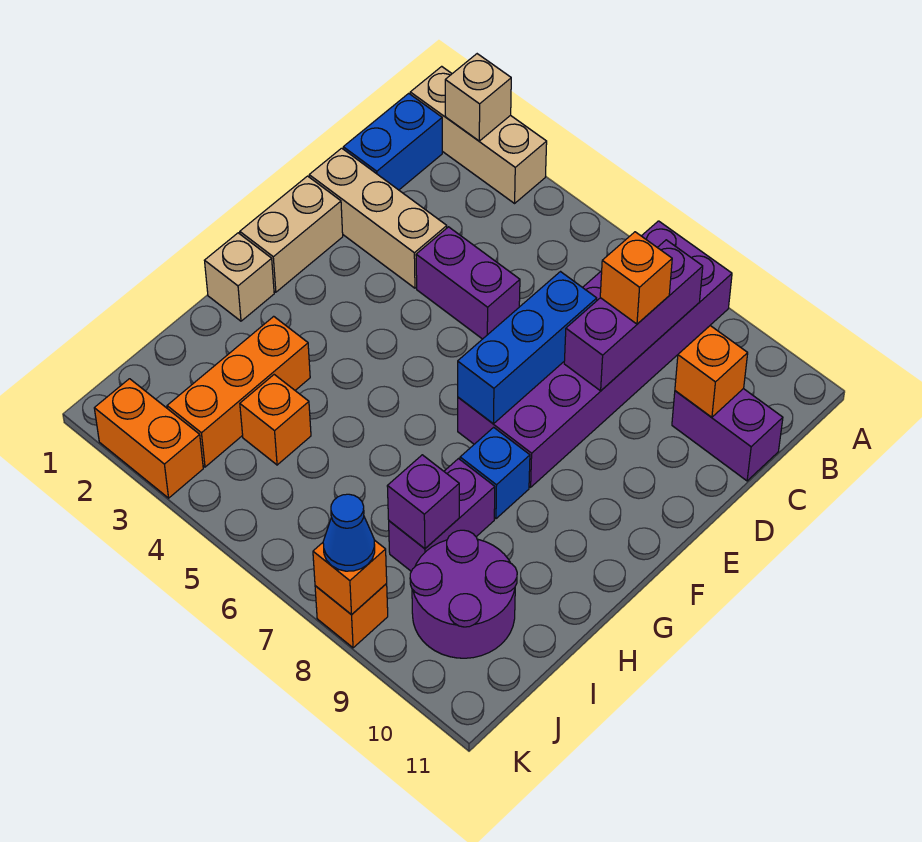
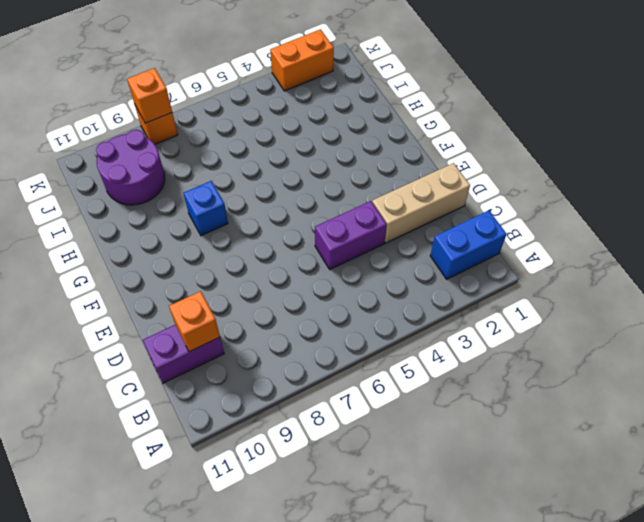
blue 1x2 brick [430,211,507,279] -> blue 1x2 brick turned to [343,93,442,190]
none -> tan 1x3 brick [410,66,547,203]
none -> purple 2x6 brick [458,221,732,487]
none -> tan 1x2 brick [240,176,343,292]

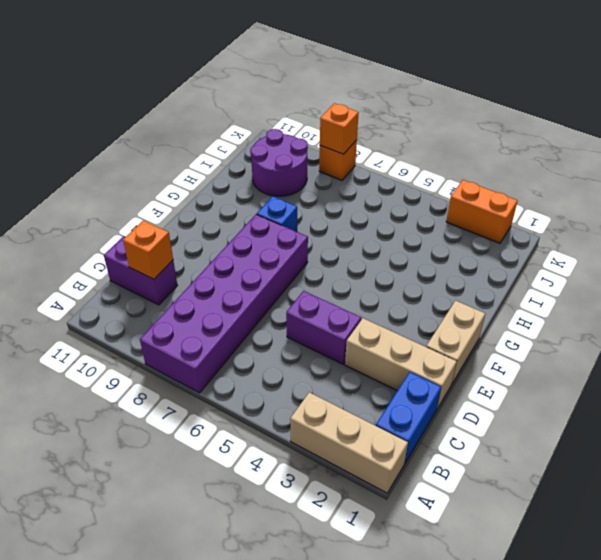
none -> tan 1x1 brick [205,233,274,321]
none -> orange 1x3 brick [167,316,310,467]
none -> purple 1x2 brick [389,459,495,571]

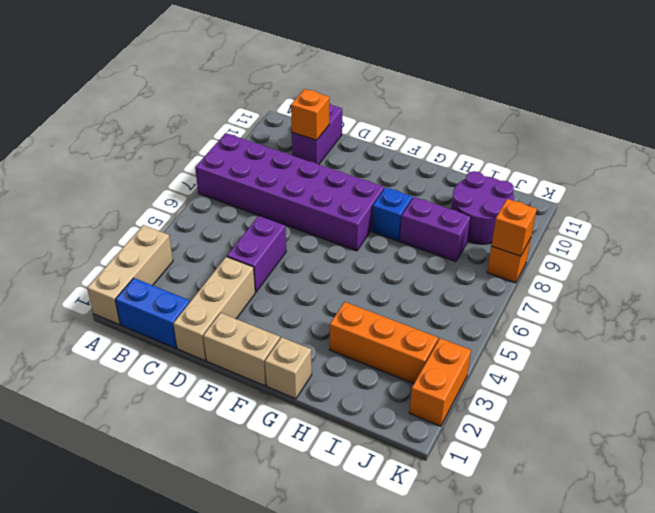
none -> orange 1x1 brick [240,375,311,465]
none -> tan 1x1 brick [445,54,511,141]
none -> purple 1x3 brick [564,240,703,391]

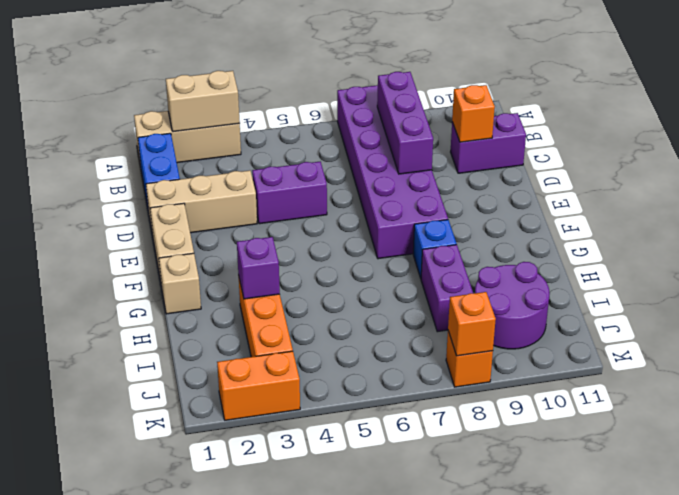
tan 1x2 brick [166,71,240,132] -> tan 1x1 brick [445,54,511,141]
purple 1x1 brick [237,237,280,299] -> purple 1x1 brick moved to [387,455,459,549]
none -> orange 1x1 brick [240,375,311,465]
none -> blue 1x3 brick [458,272,597,424]
none -> orange 1x1 brick [600,232,672,324]

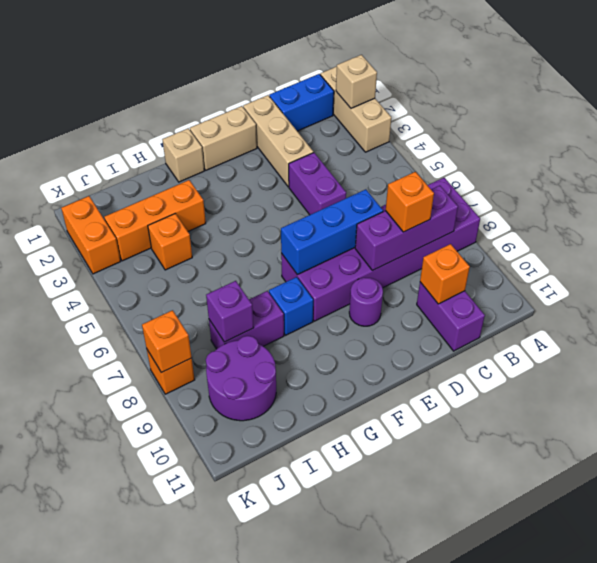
purple 1x1 round brick [349,278,383,326] -> none
none -> blue 1x1 cone [323,494,375,571]

